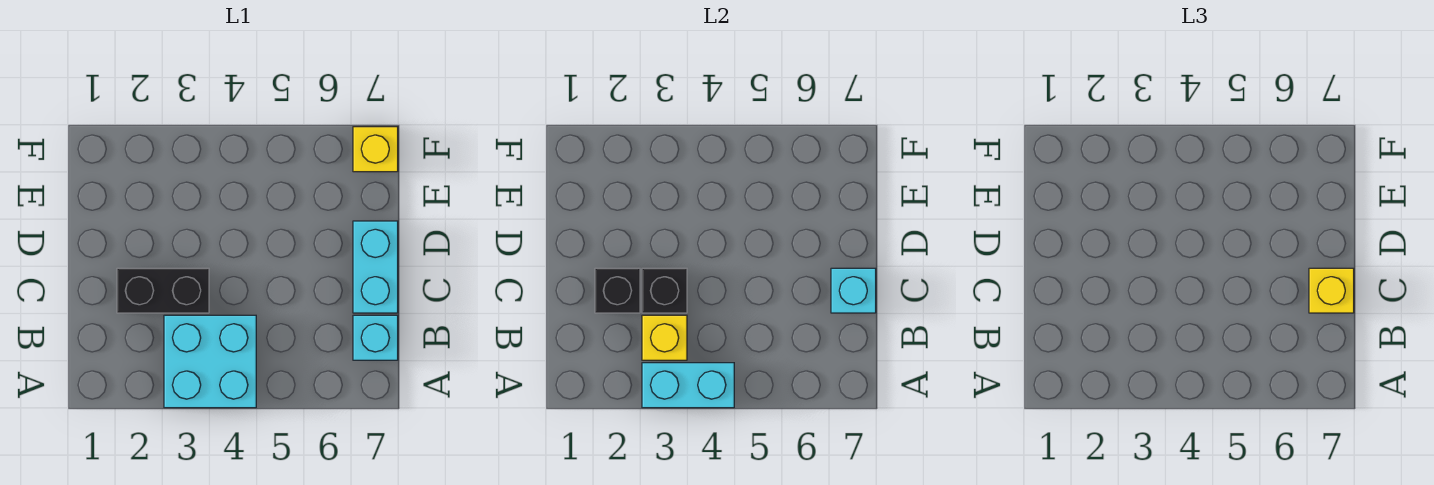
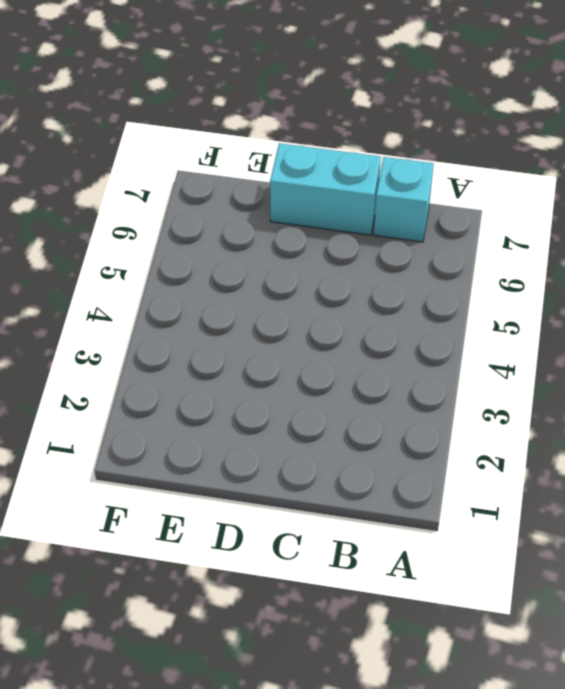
none -> cyan 2x2 brick [164,315,256,408]
none -> black 1x2 brick [117,268,209,313]

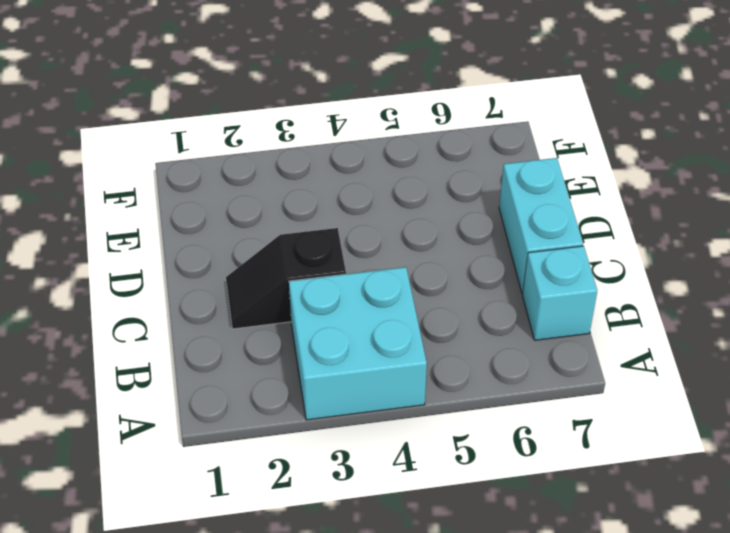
black 1x2 slope [226,228,346,329] -> black 1x2 brick [117,268,209,313]
none -> yellow 1x1 brick [353,127,398,172]
none -> cyan 1x2 brick [642,363,734,408]

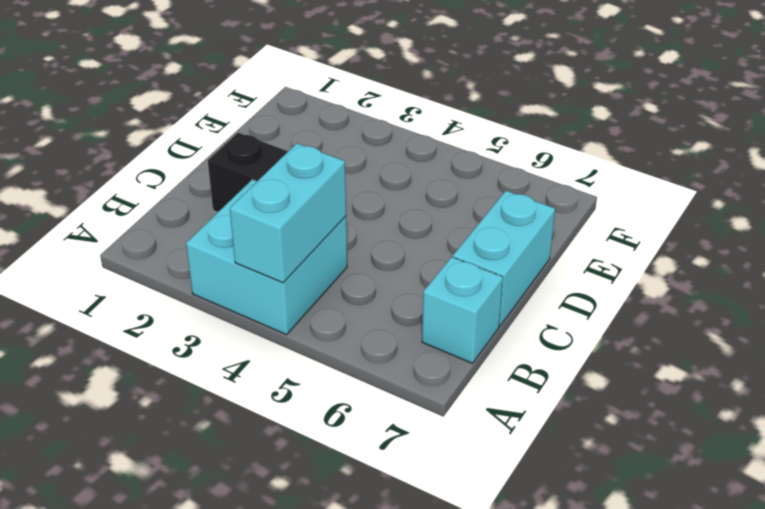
cyan 1x2 brick [230,143,346,283] -> cyan 1x2 brick turned to [642,363,734,408]
none -> yellow 1x1 brick [353,127,398,172]
none -> yellow 1x1 brick [642,315,687,360]

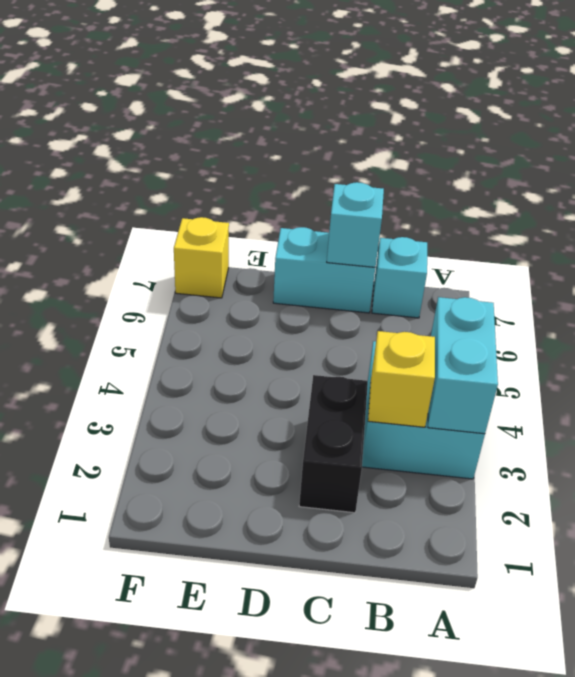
none -> black 1x1 brick [595,268,640,313]
none -> black 1x1 brick [642,268,687,313]

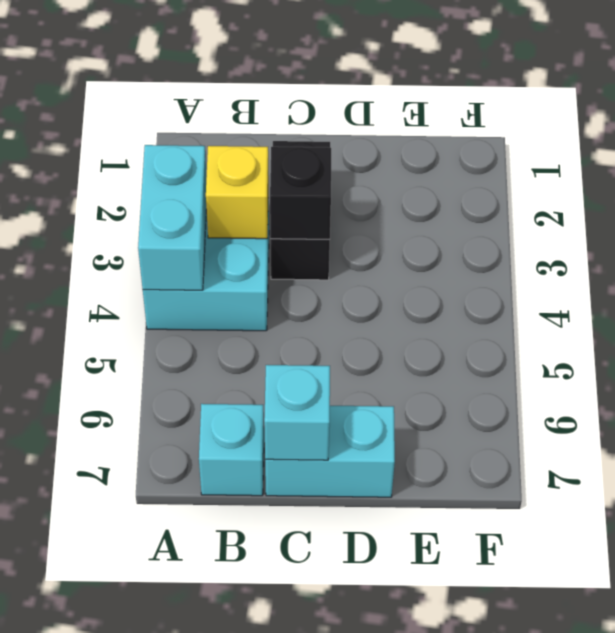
none -> yellow 1x1 brick [353,127,398,172]
none -> black 1x1 brick [595,268,640,313]

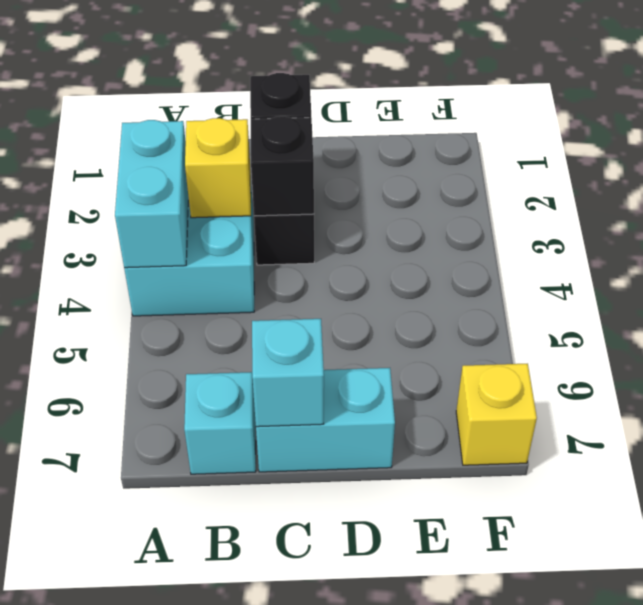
none -> yellow 1x1 brick [1309,268,1354,313]

